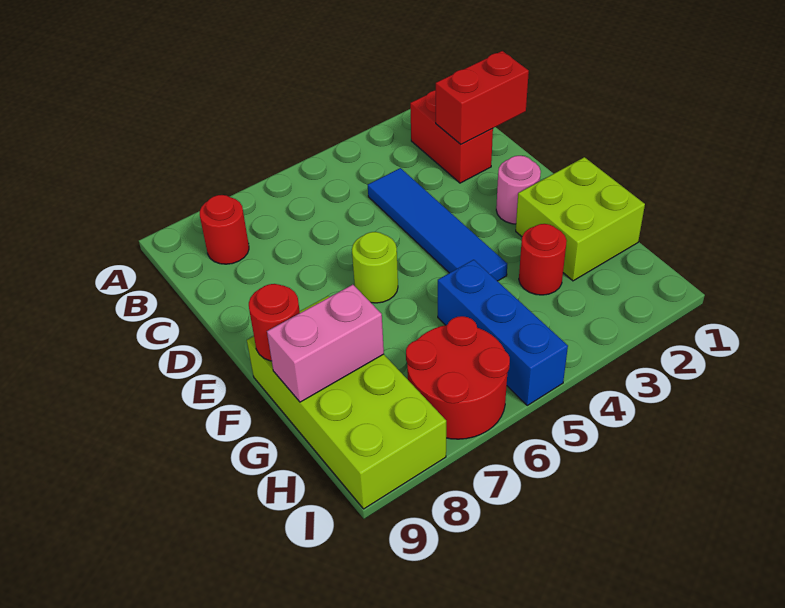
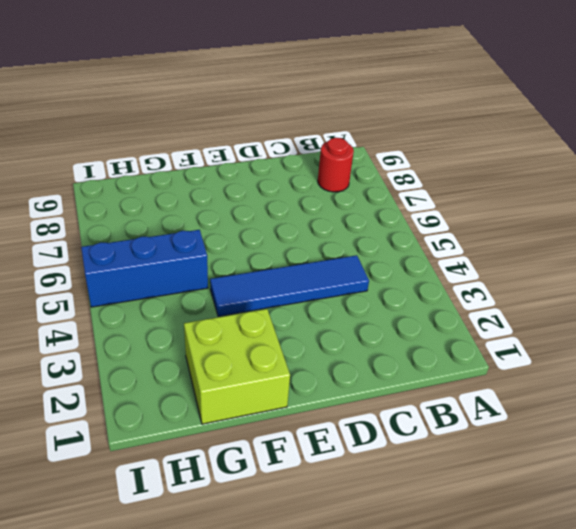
none -> red 1x2 brick [410,90,493,183]
none -> pink 1x1 round brick [496,156,541,224]
none -> lime 1x1 round brick [352,232,398,303]

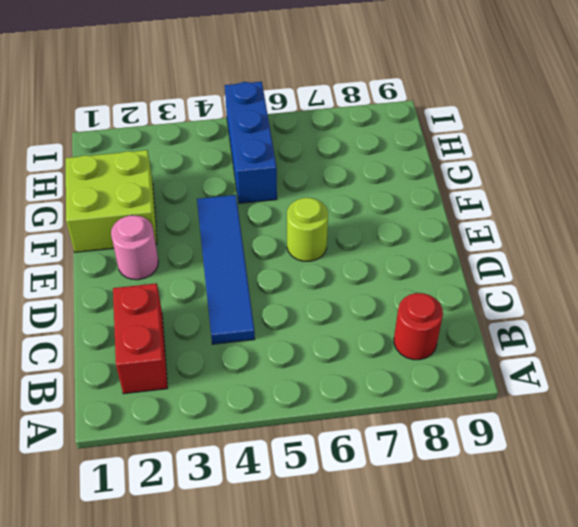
none -> lime 2x4 brick [247,296,446,509]
none -> red 1x1 round brick [519,224,567,295]
none -> red 2x2 round brick [406,316,510,439]

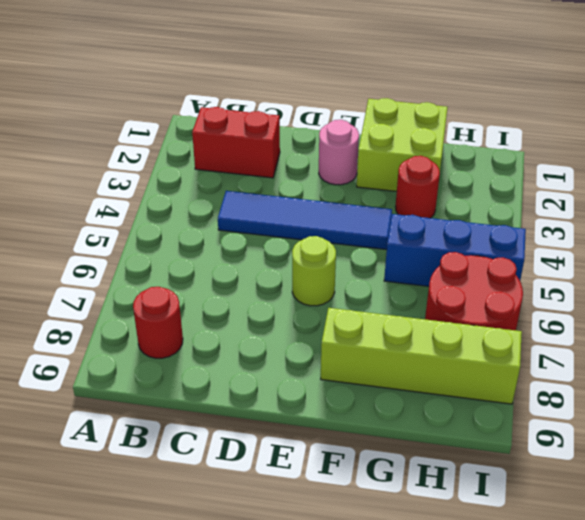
lime 1x4 brick [321,308,522,404] -> lime 2x4 brick [247,296,446,509]
none -> red 1x2 brick [436,51,529,144]
none -> red 1x1 round brick [249,284,300,361]
none -> pink 1x2 brick [267,285,384,402]

